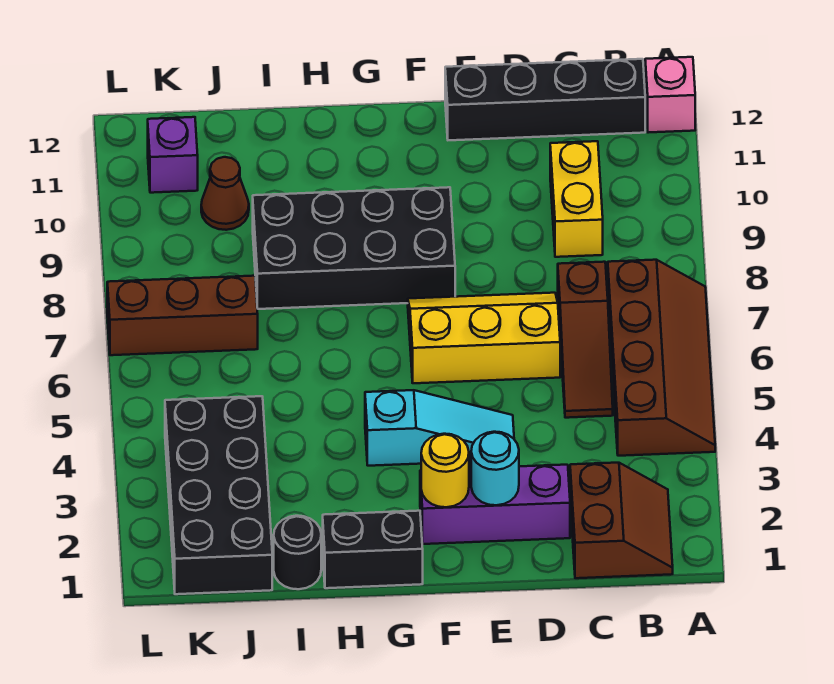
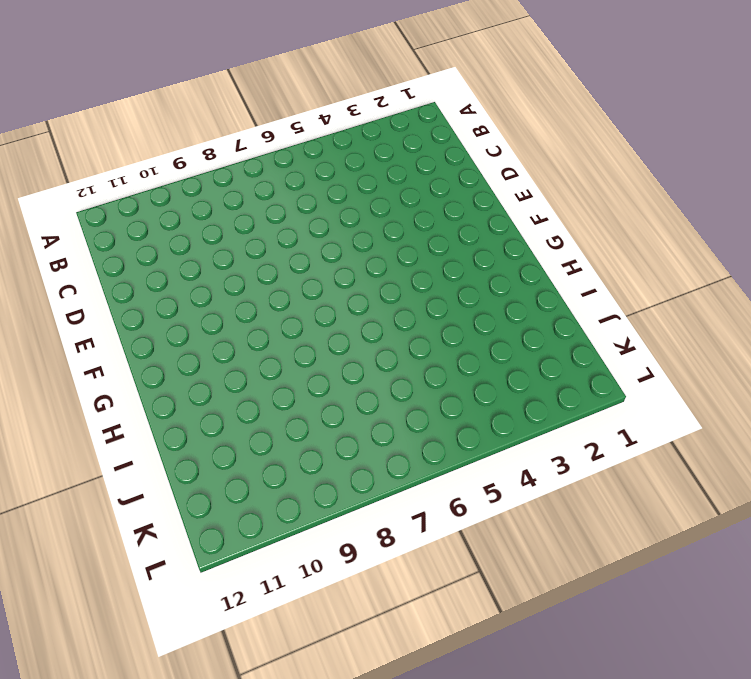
none -> brown 2x4 slope [608,260,715,456]
none -> pink 1x1 brick [645,57,695,133]
none -> brown 2x2 slope [570,463,673,578]

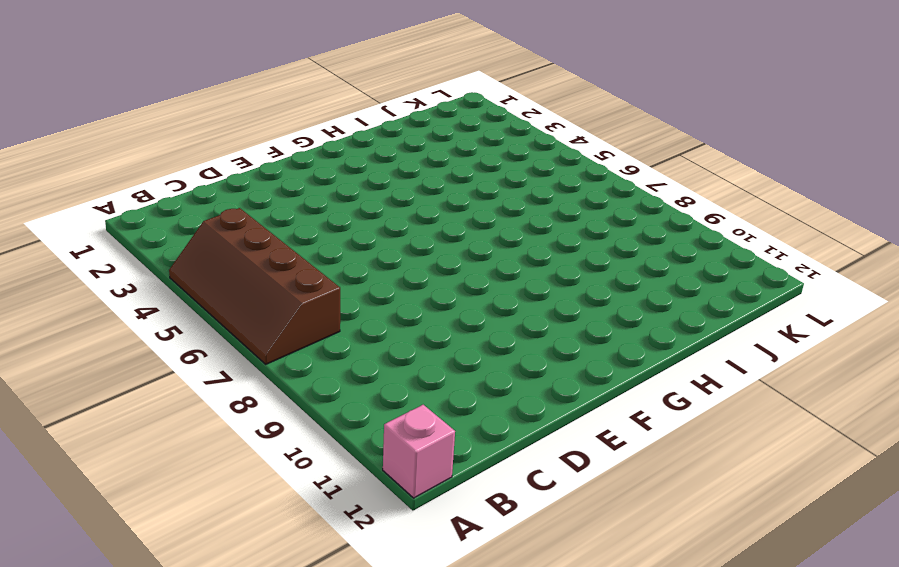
none -> brown 2x2 slope [570,463,673,578]
none -> black 1x4 brick [445,59,645,140]
none -> brown 1x3 slope [558,262,613,418]

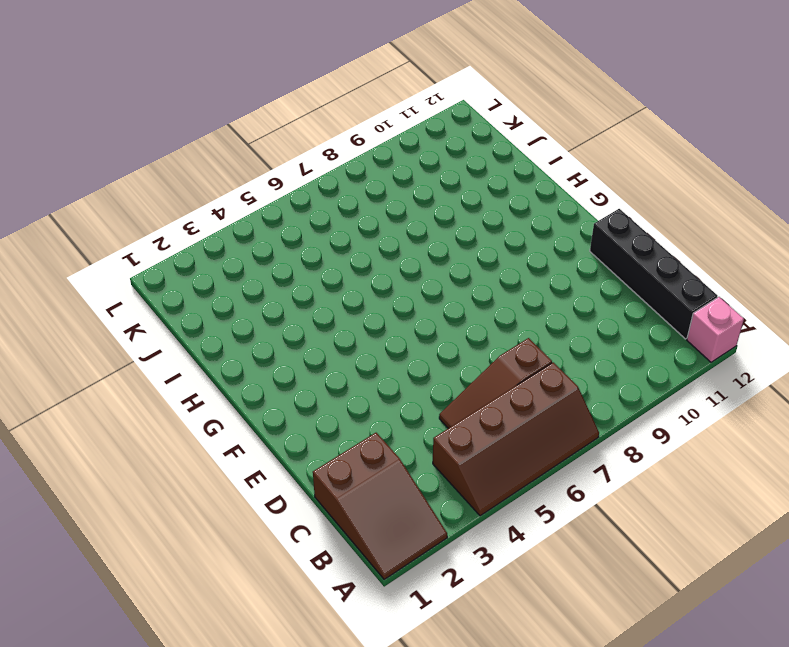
brown 2x3 slope [313,433,447,579] -> brown 2x2 slope [570,463,673,578]
none -> yellow 1x2 brick [550,141,603,257]
none -> purple 1x3 brick [420,465,570,544]
none -> yellow 2x3 slope [408,293,560,383]

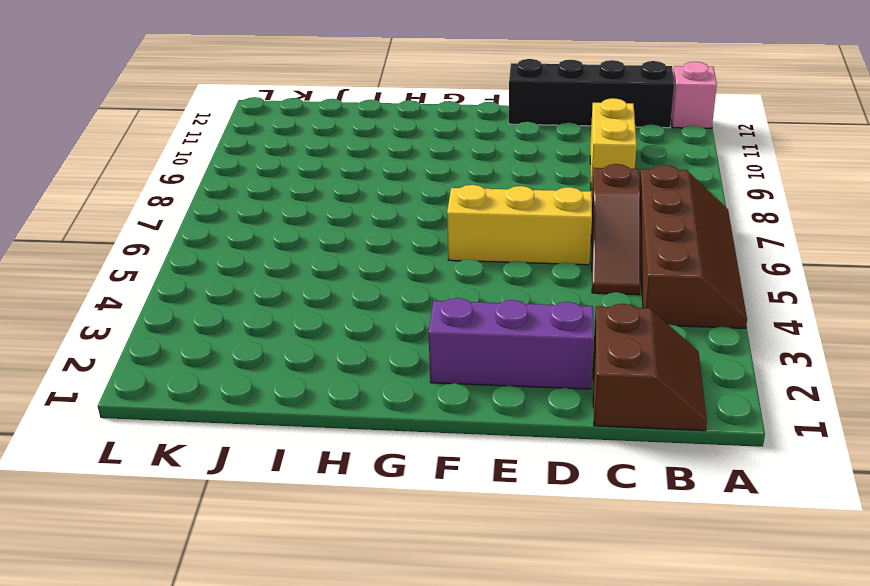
none -> cyan 1x3 slope [365,390,514,466]
none -> black 2x4 brick [253,187,455,309]
none -> black 1x2 brick [323,511,423,588]

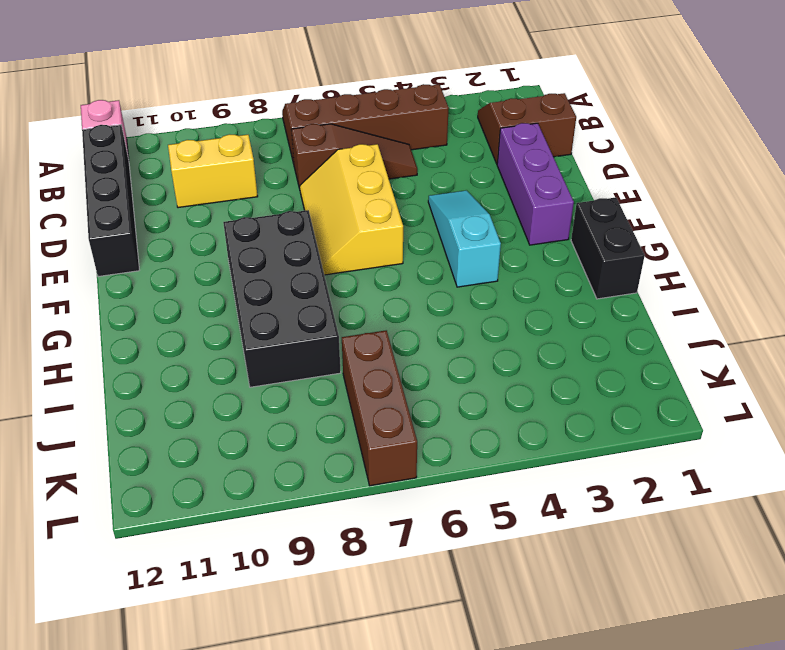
none -> black 1x1 round brick [274,516,321,589]
none -> black 2x4 brick [165,396,272,594]
none -> brown 1x1 cone [201,157,249,230]

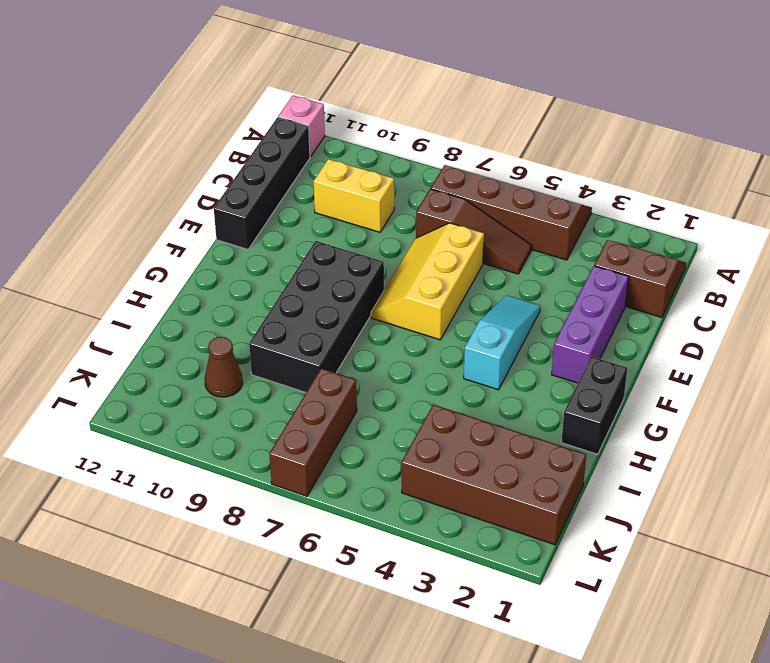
brown 2x4 brick [402,405,586,545] -> black 2x4 brick [165,396,272,594]
none -> black 1x1 round brick [274,516,321,589]
none -> purple 1x1 brick [148,117,198,193]
none -> cyan 1x1 round brick [471,432,519,505]

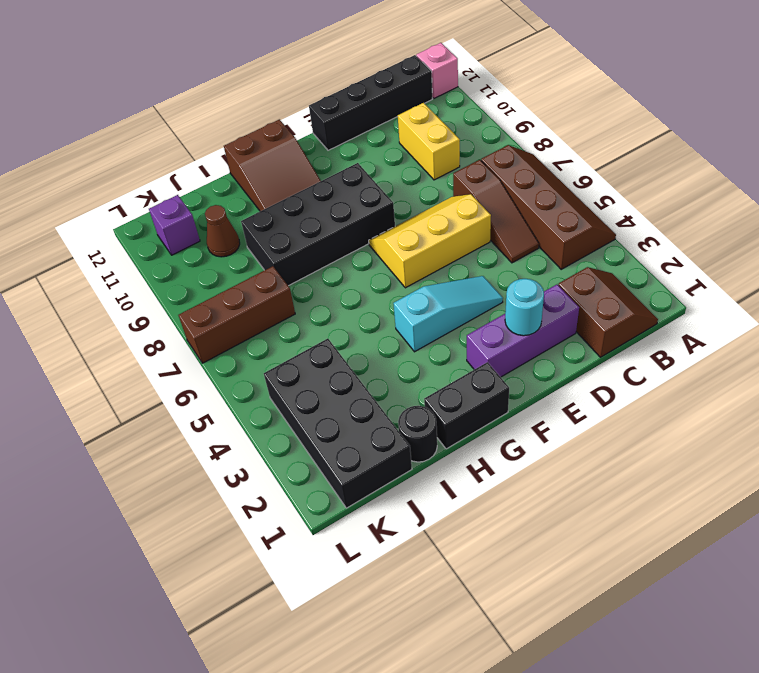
brown 2x3 slope [224,119,321,211] -> none
none -> yellow 1x1 round brick [421,434,469,507]

